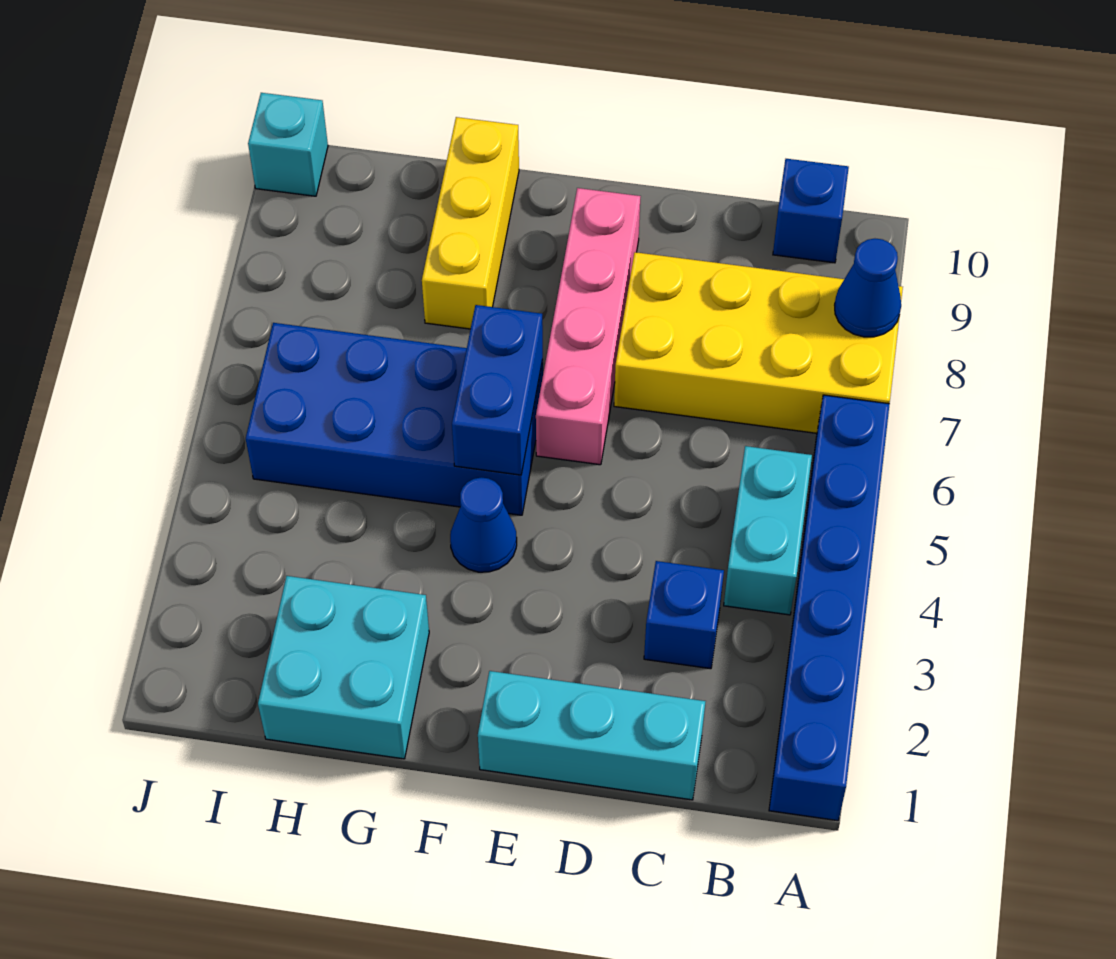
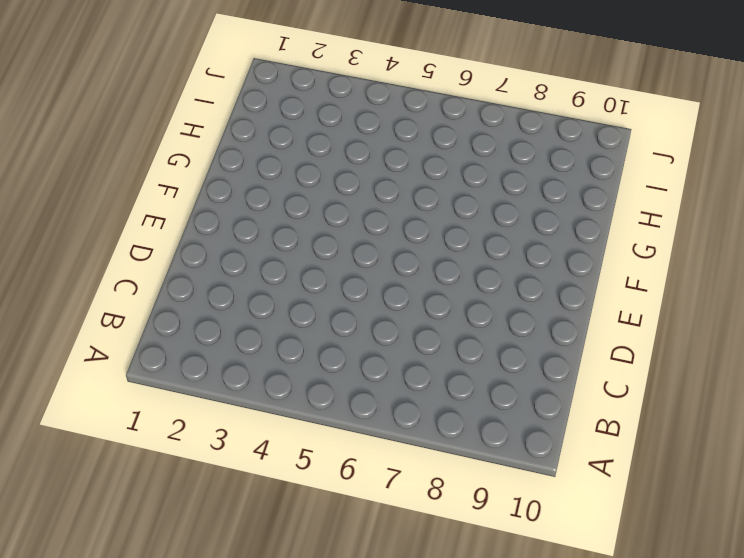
none -> blue 1x6 brick [769,395,890,821]
none -> yellow 2x4 brick [614,252,903,433]
none -> cyan 1x2 brick [724,446,812,615]

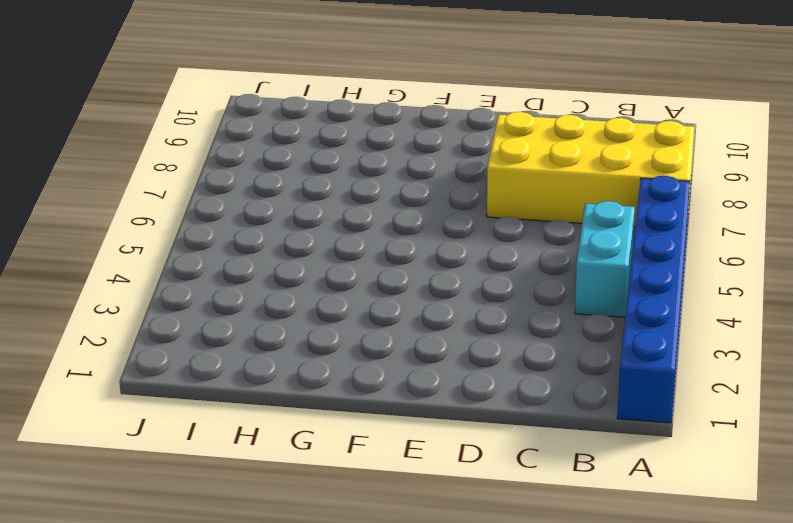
none -> blue 1x1 brick [773,159,849,263]
none -> cyan 1x3 brick [478,671,706,800]
none -> blue 1x1 brick [644,561,724,669]

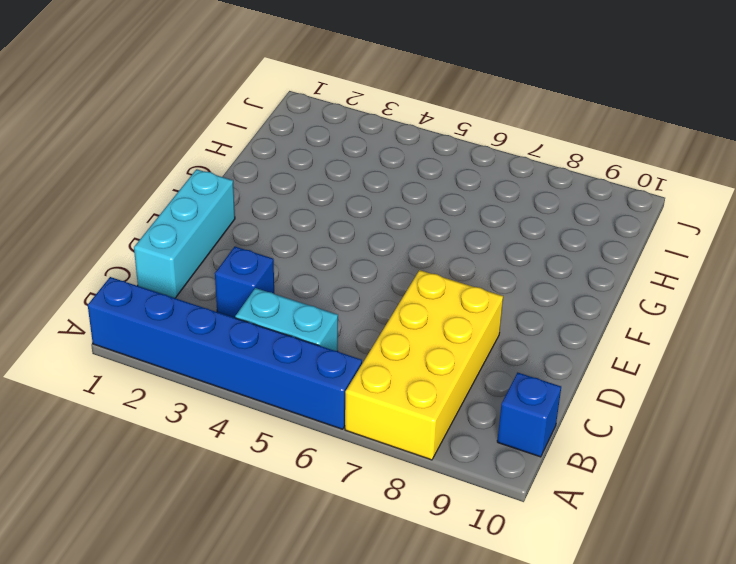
none -> pink 1x4 brick [536,188,641,465]
none -> blue 1x1 cone [450,477,517,572]
none -> blue 2x4 brick [246,323,543,515]

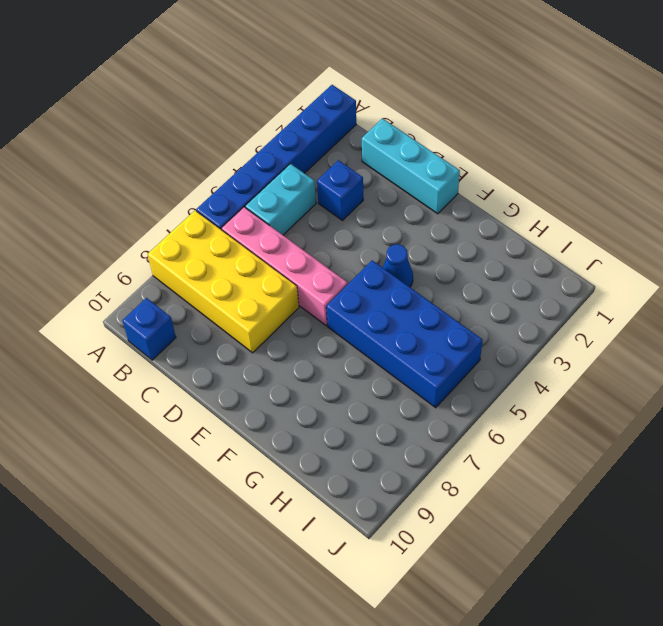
pink 1x4 brick [221,207,348,326] -> pink 1x4 brick turned to [536,188,641,465]
none -> cyan 2x2 brick [258,576,429,759]
none -> yellow 1x3 brick [422,117,519,329]
none -> cyan 1x1 brick [248,93,328,196]

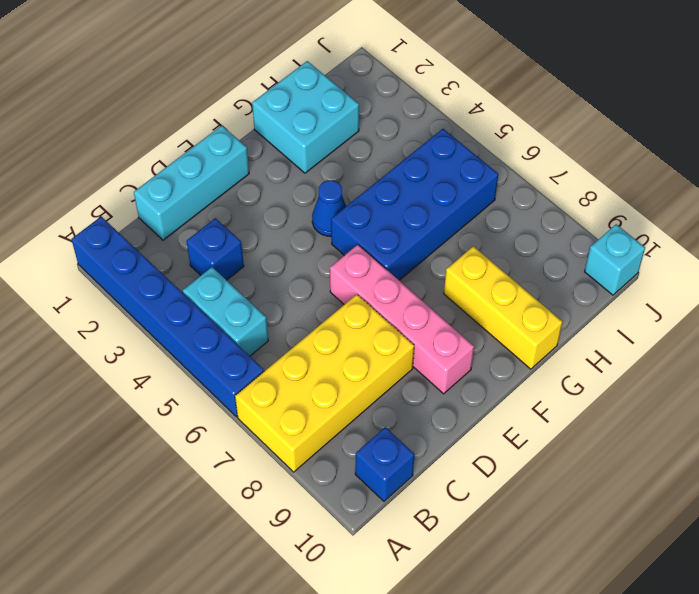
none -> blue 1x1 cone [835,239,901,337]
none -> blue 1x2 brick [452,305,543,475]

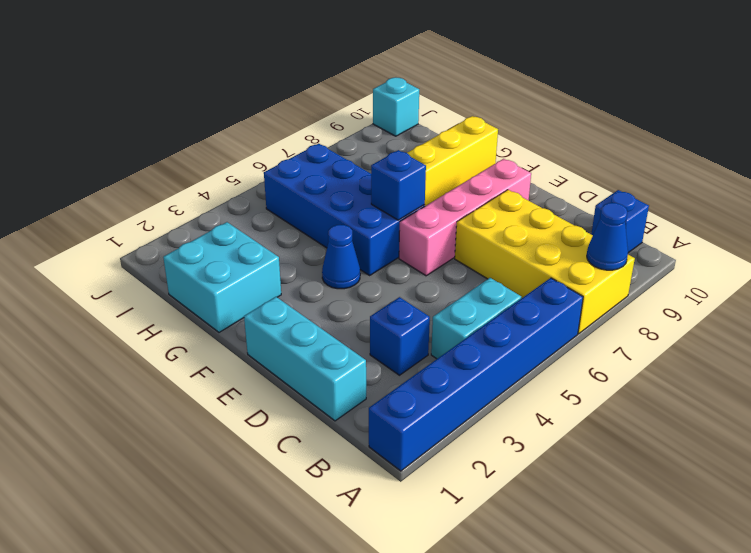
blue 1x1 brick [371,150,426,220] -> blue 1x2 brick [452,305,543,475]

